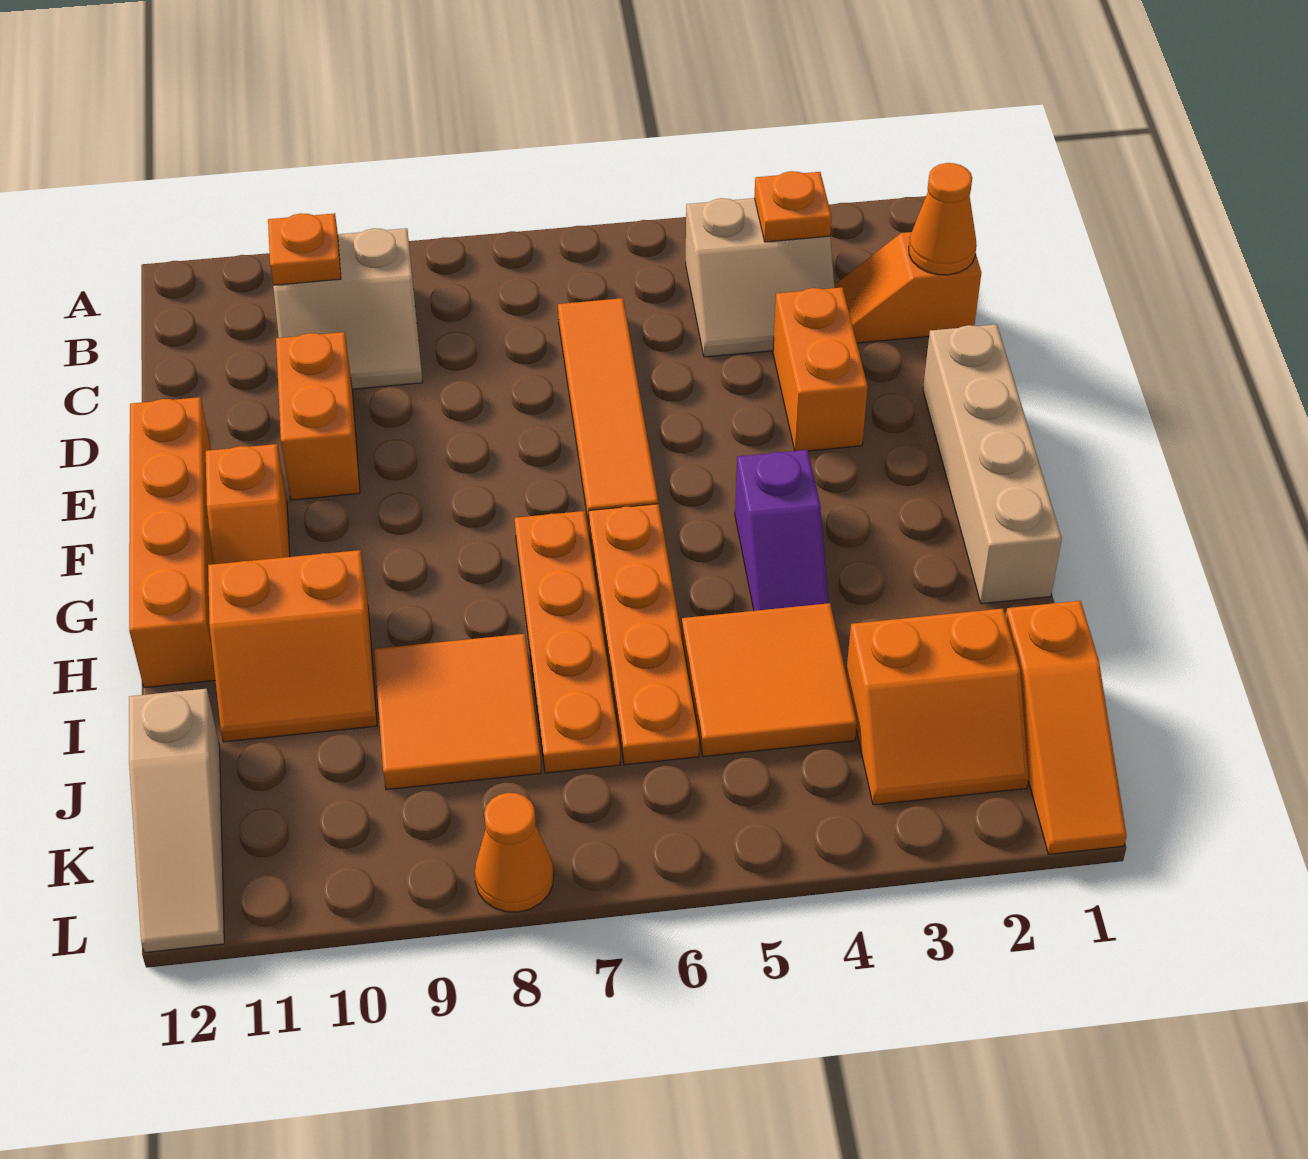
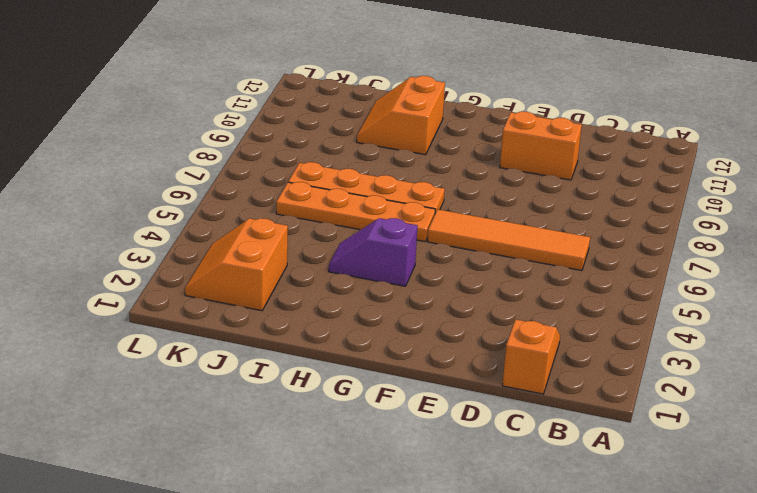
none -> tan 2x2 slope [686,198,835,357]
none -> tan 2x2 slope [273,228,423,389]
none -> orange 1x2 brick [773,287,868,451]

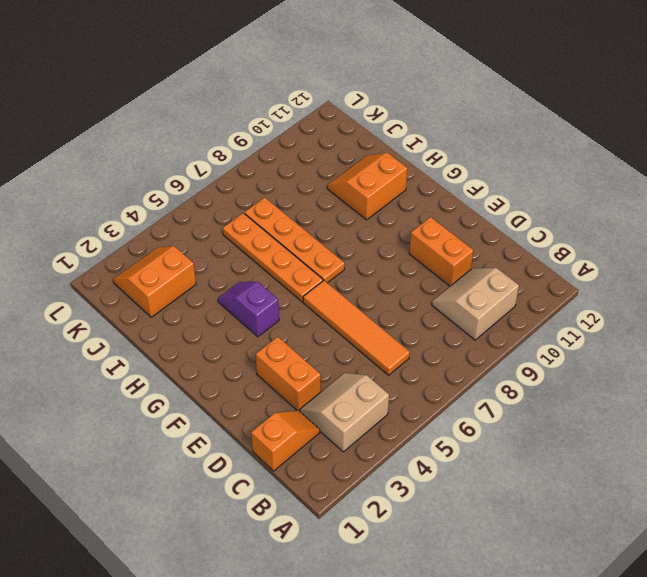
none -> tan 1x4 brick [923,324,1062,604]
none -> orange 1x4 brick [129,397,215,688]
none -> orange 1x2 slope [206,444,290,564]

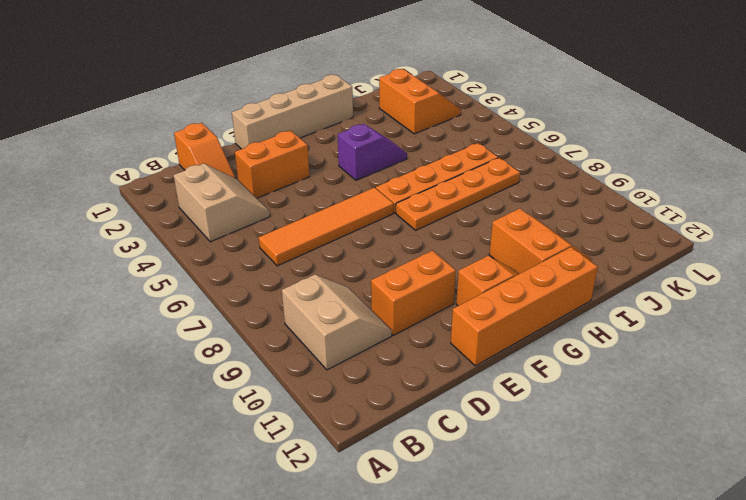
none -> orange 2x2 tile [682,603,857,757]
none -> orange 2x2 tile [374,634,541,790]
none -> orange 1x3 slope [1006,601,1127,854]

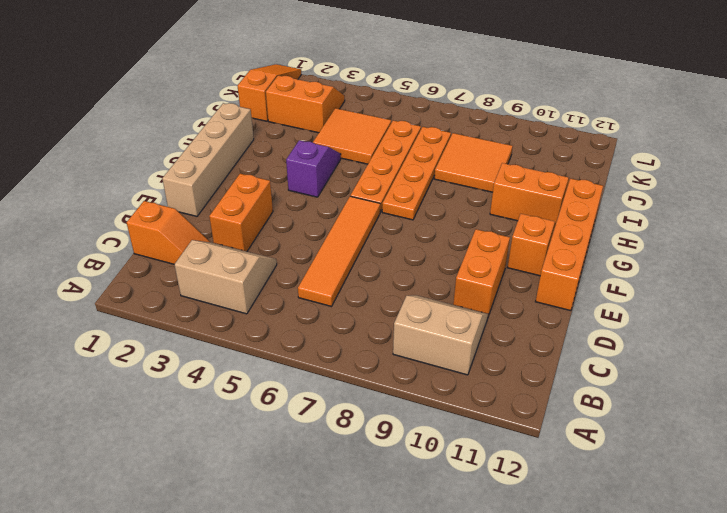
none -> tan 1x3 slope [129,689,224,953]
none -> orange 1x1 cone [475,793,554,912]
none -> orange 1x1 plate [754,171,832,242]

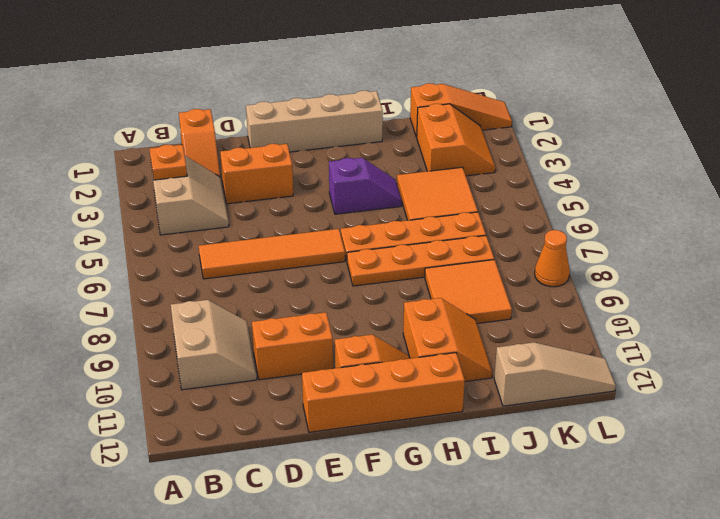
none -> orange 1x1 plate [268,213,341,285]
none -> orange 1x1 cone [909,163,977,275]

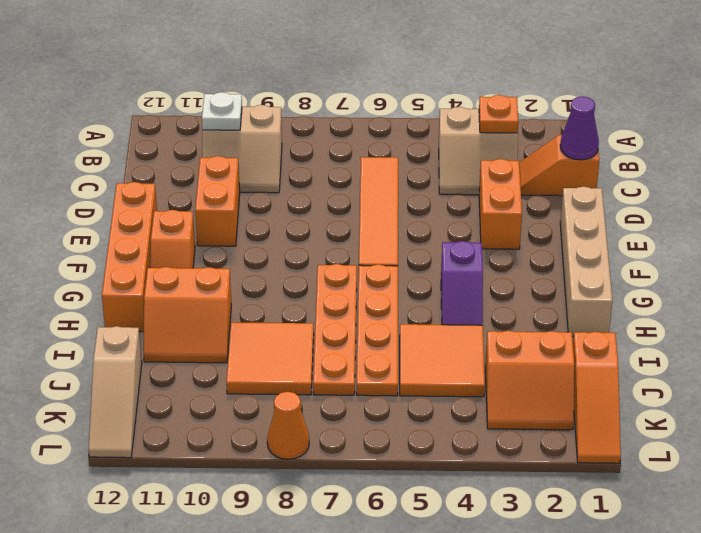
white 1x1 plate [202,92,242,130] -> orange 1x1 plate [268,213,341,285]
purple 1x1 cone [560,96,599,160] -> orange 1x1 cone [909,163,977,275]

